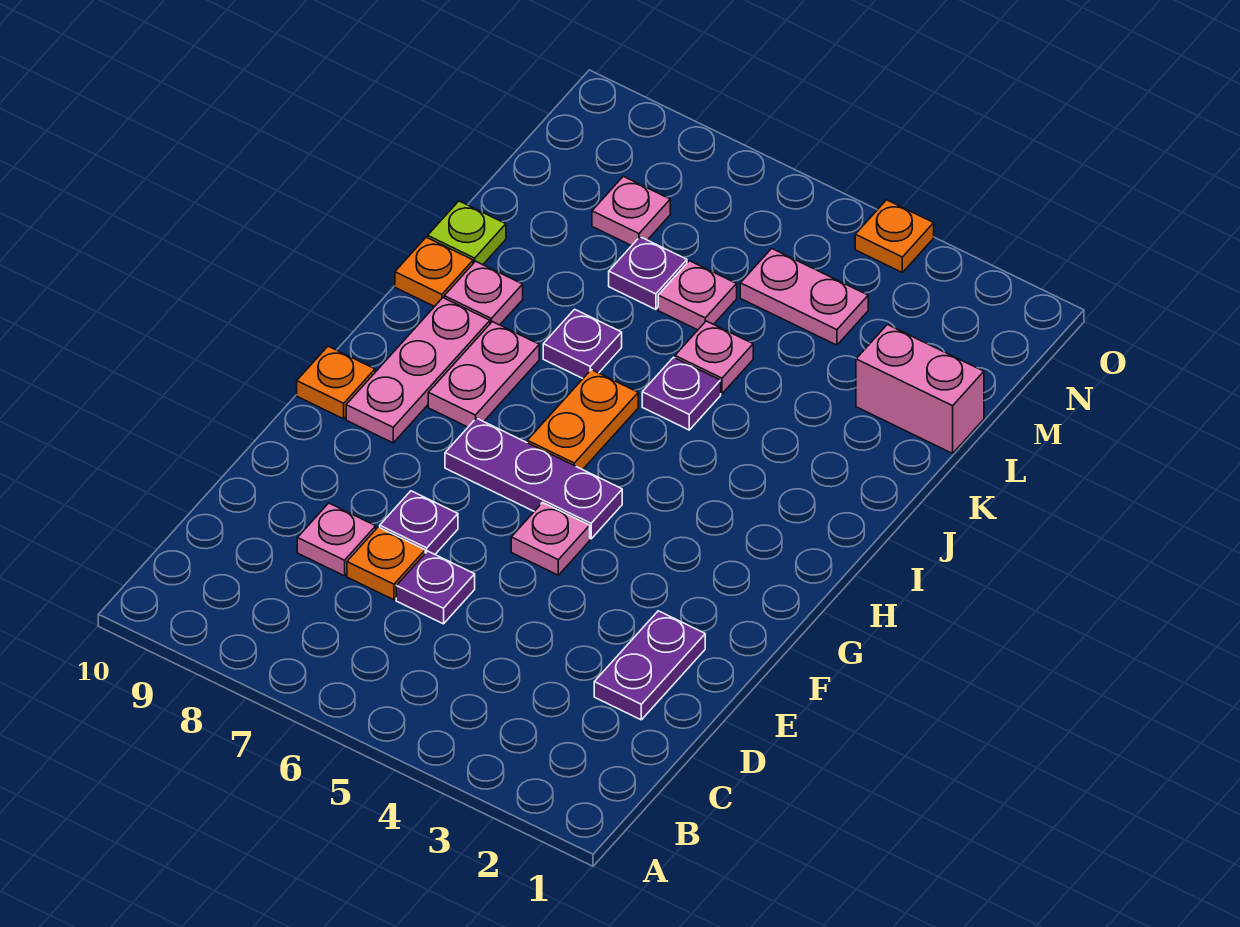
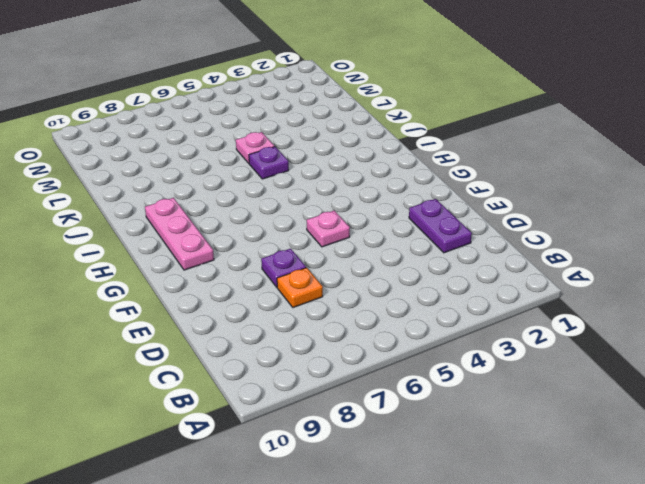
none -> purple 1x1 plate [396,551,475,624]
none -> pink 1x1 plate [297,503,376,576]
none -> purple 1x3 plate [445,418,622,539]

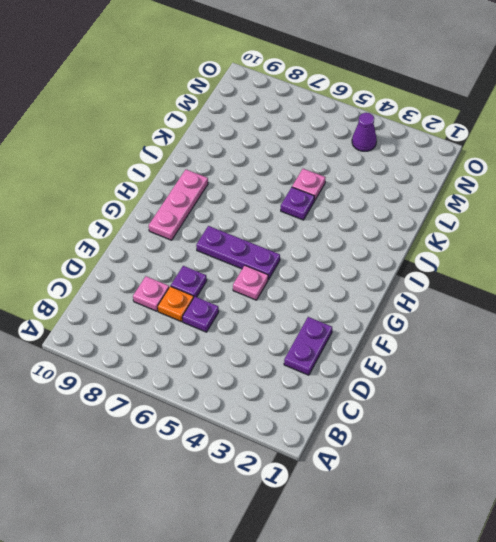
purple 1x1 cone [352,113,377,151] -> none
none -> orange 1x1 plate [297,346,375,419]
none -> orange 1x2 plate [527,370,638,470]
none -> pink 1x2 plate [428,322,539,427]

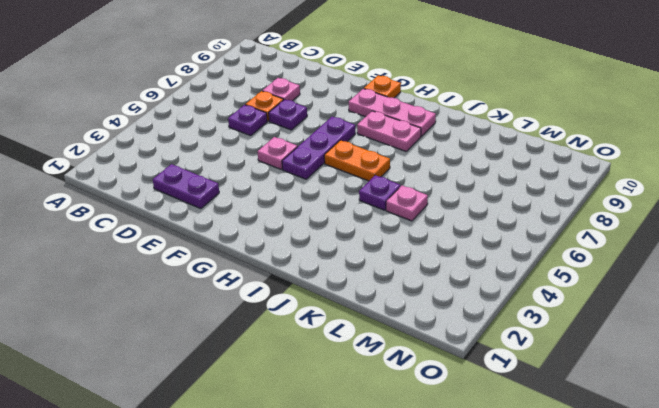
none -> purple 1x1 plate [543,309,622,378]
none -> pink 1x1 plate [444,261,523,325]
none -> orange 1x1 plate [395,237,473,307]

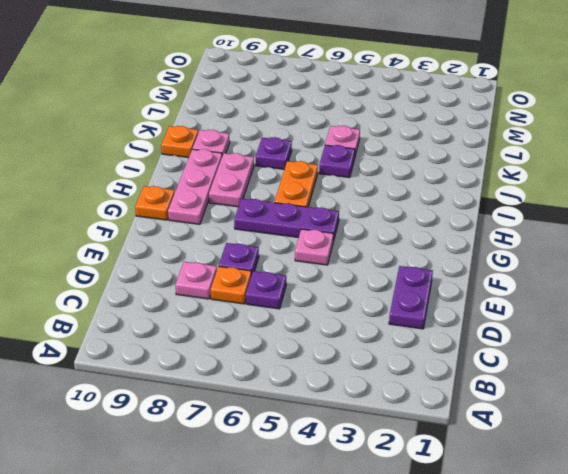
none -> lime 1x1 plate [428,201,506,265]
none -> pink 1x2 brick [856,325,984,453]
none -> pink 1x1 plate [658,261,737,330]

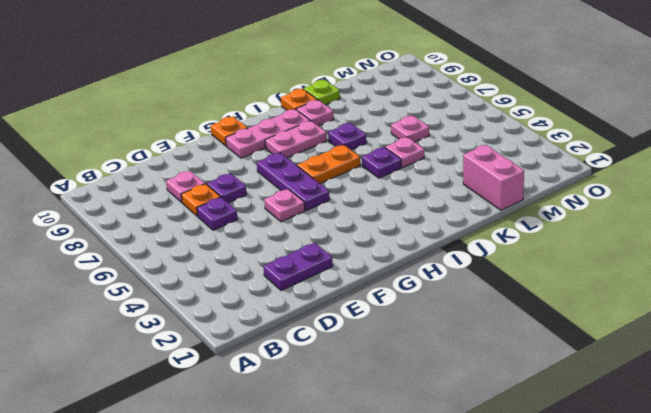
none -> purple 1x1 plate [609,237,687,309]
none -> pink 1x2 plate [740,248,868,345]
none -> pink 1x1 plate [592,176,670,246]

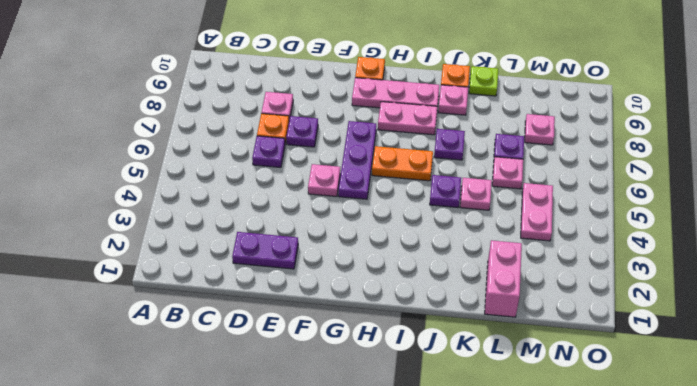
none -> orange 1x1 plate [855,200,934,272]

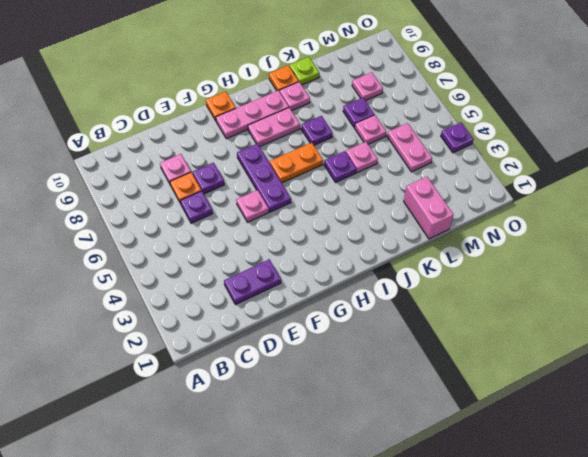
purple 1x1 plate [441,122,474,153] -> orange 1x1 plate [855,200,934,272]

